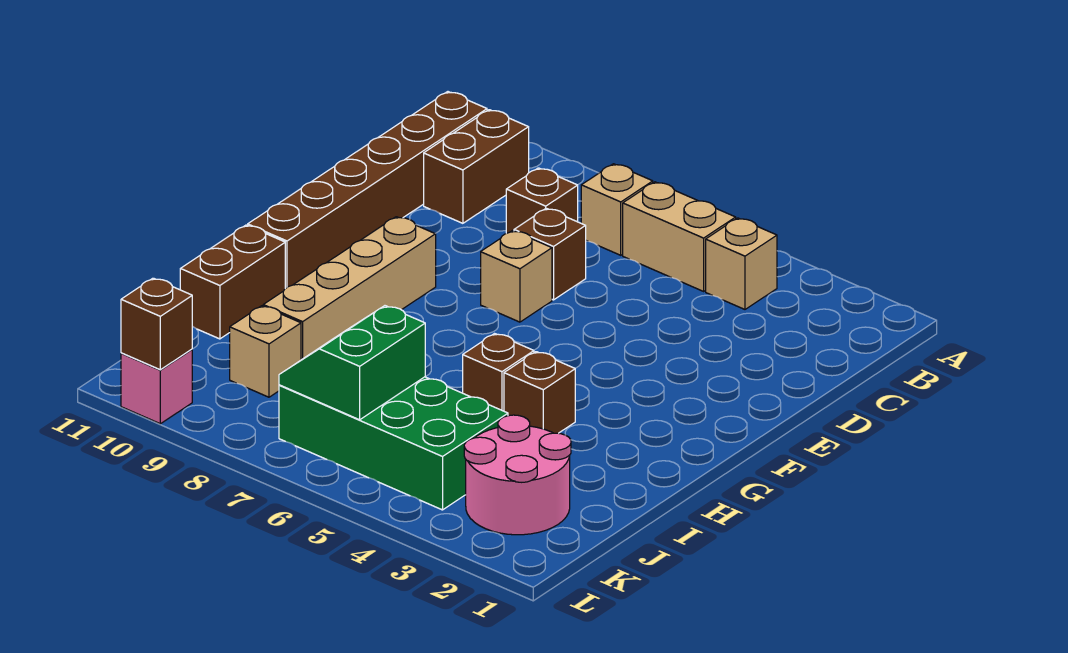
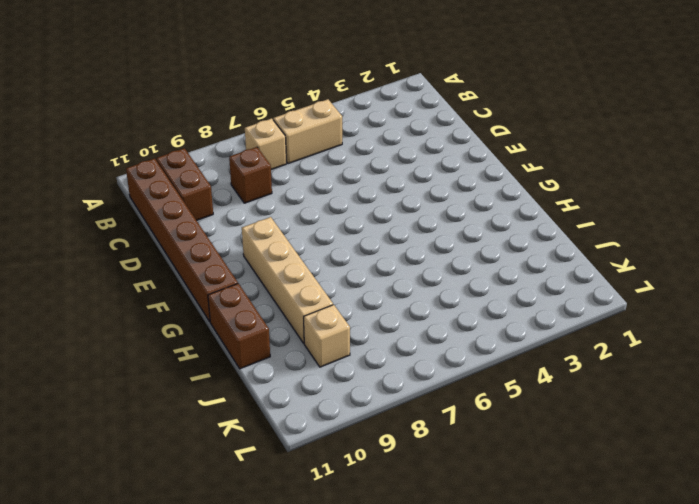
none -> tan 1x1 brick [706,218,777,309]
none -> brown 1x1 brick [514,208,586,300]
none -> tan 1x1 brick [481,231,552,322]

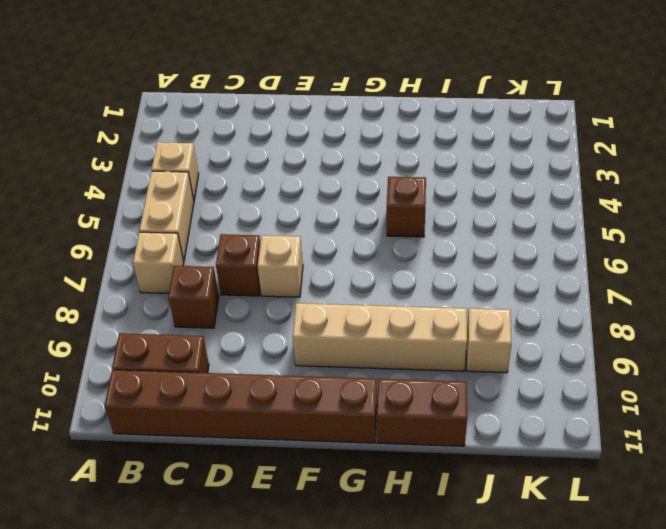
none -> brown 1x1 brick [504,352,575,433]
none -> pink 2x2 round brick [464,415,571,535]
none -> green 2x4 brick [279,377,508,510]

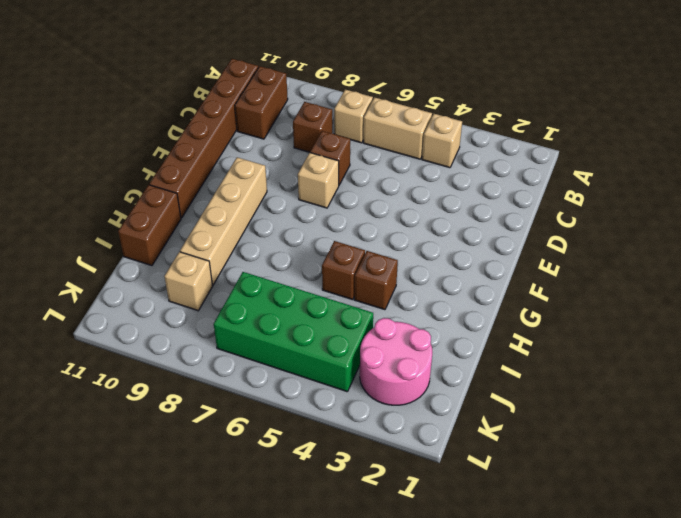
none -> pink 1x1 brick [121,349,192,424]
none -> green 2x2 slope [279,306,425,420]
none -> brown 1x1 brick [121,278,192,370]

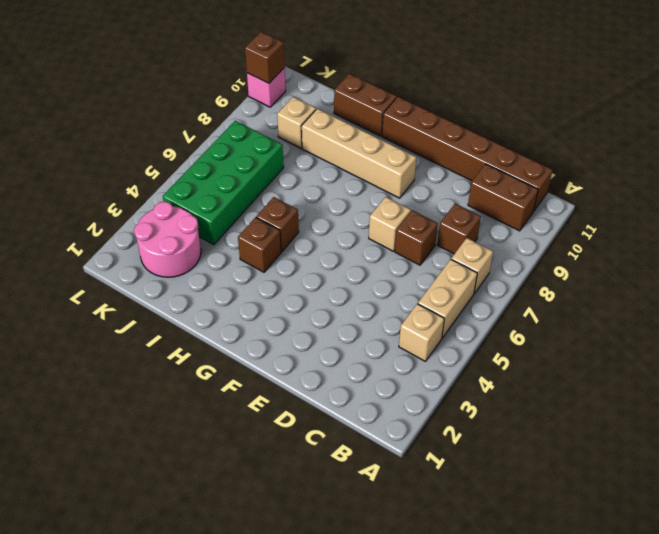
none -> green 2x2 slope [279,306,425,420]

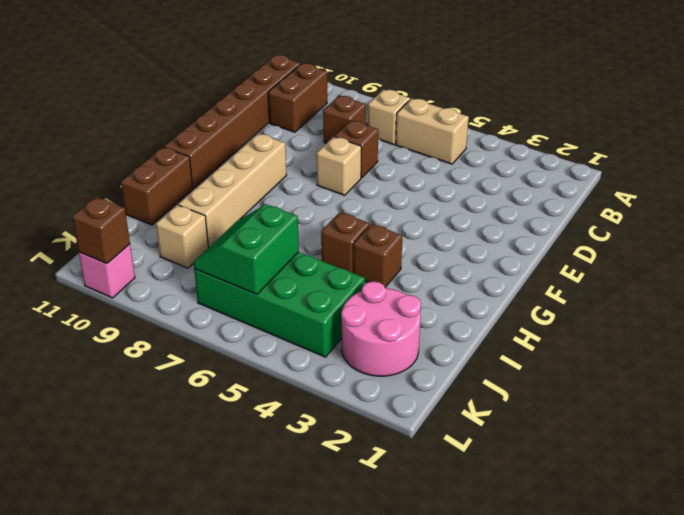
none -> tan 1x1 brick [706,218,777,309]

